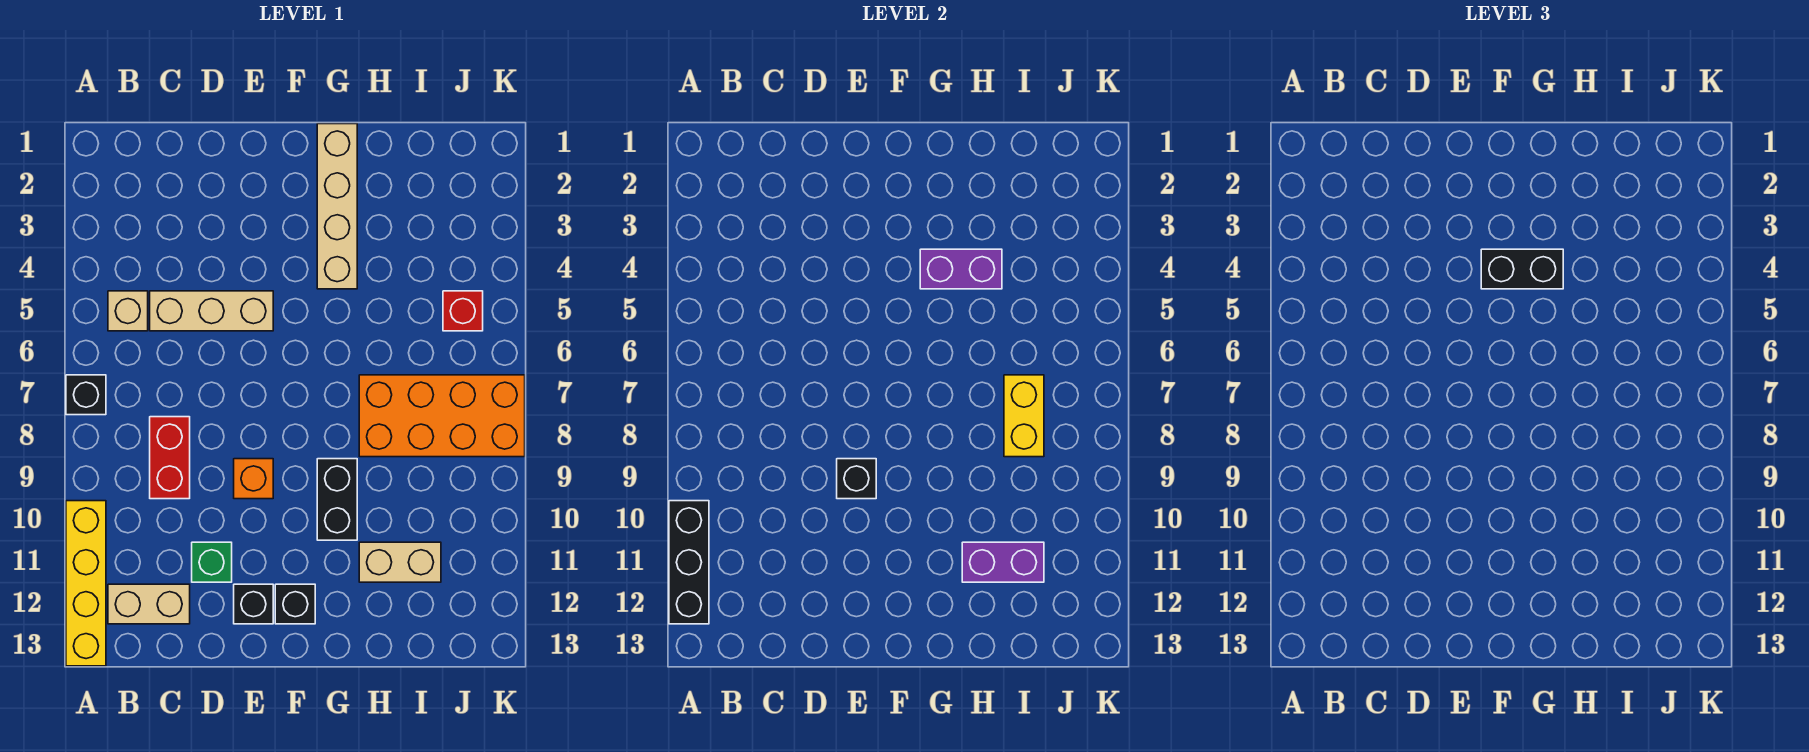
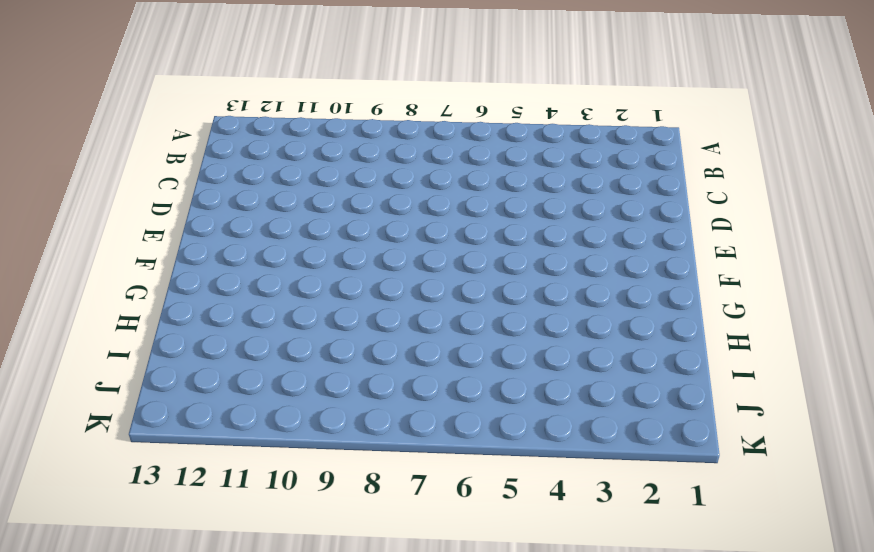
none -> black 1x1 brick [66,375,106,415]
none -> yellow 1x4 brick [66,501,106,666]
none -> tan 1x1 brick [108,291,148,331]

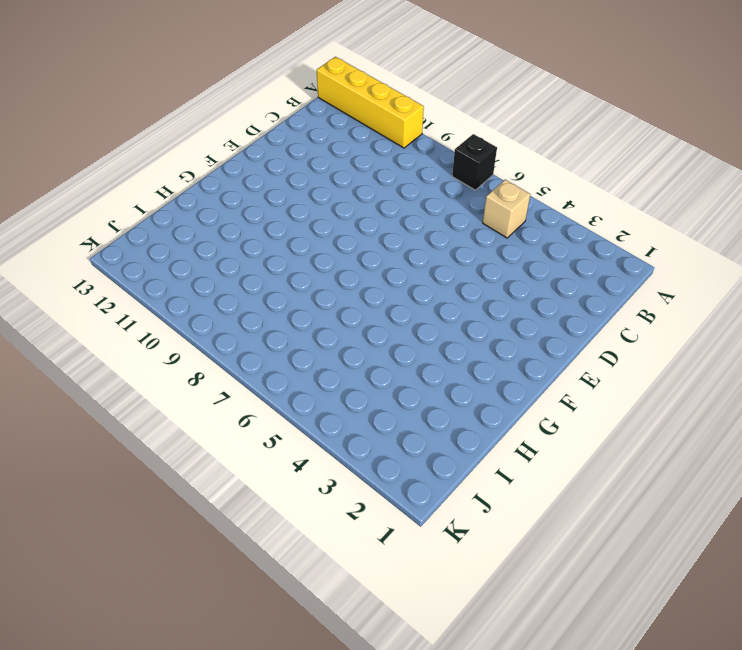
none -> tan 1x2 brick [108,584,190,624]
none -> tan 1x3 brick [150,291,273,331]
none -> red 1x2 brick [150,417,190,499]

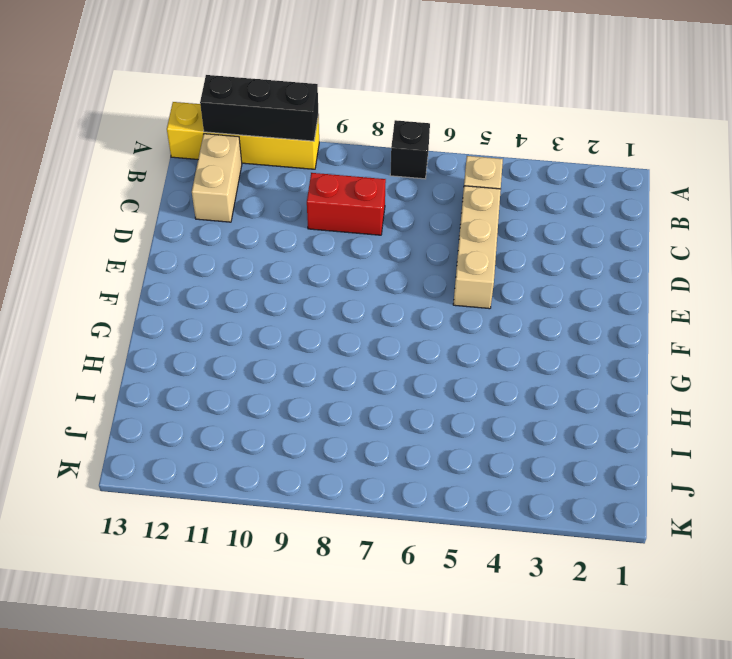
none -> green 1x1 brick [192,542,232,582]
none -> orange 1x1 brick [234,459,273,499]
none -> black 1x1 brick [234,584,273,624]

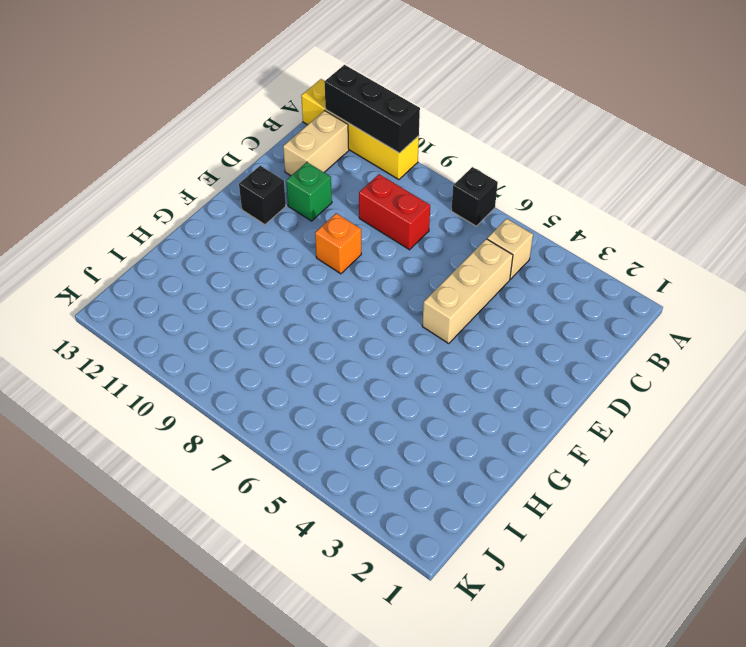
none -> black 1x1 brick [275,584,315,624]
none -> tan 1x4 brick [317,124,357,289]
none -> black 1x2 brick [317,459,357,540]

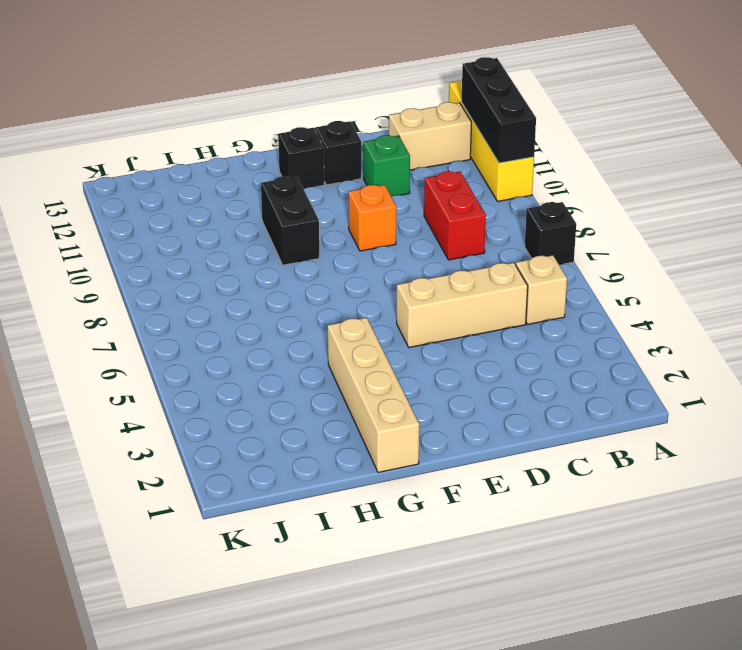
none -> orange 2x4 brick [359,375,525,457]
none -> tan 1x2 brick [359,542,441,582]
none -> red 1x1 brick [443,291,483,331]

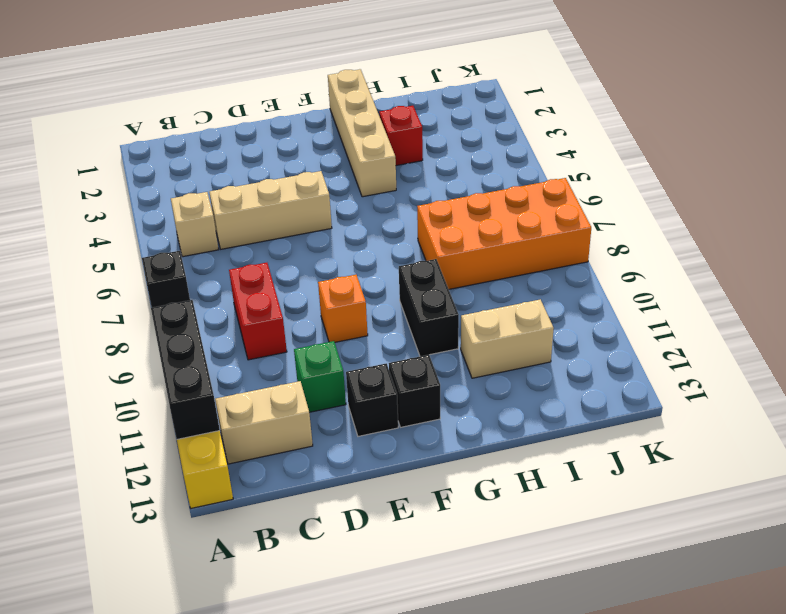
red 1x1 brick [379,106,423,166] -> red 1x1 brick moved to [443,291,483,331]
none -> black 1x1 brick [837,459,876,499]
none -> purple 1x2 brick [920,249,1002,289]
none -> purple 1x2 brick [962,542,1044,582]

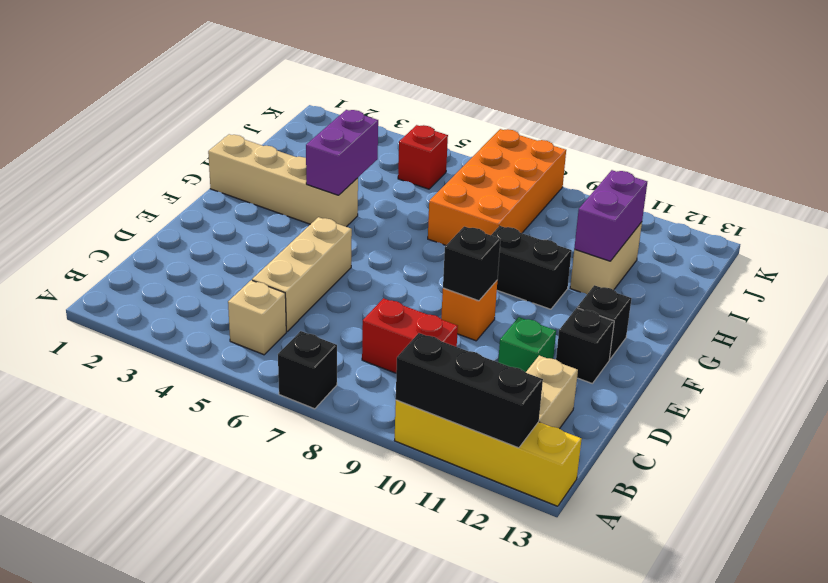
none -> yellow 1x2 brick [1004,375,1044,457]
none -> black 1x2 brick [1481,249,1563,289]

